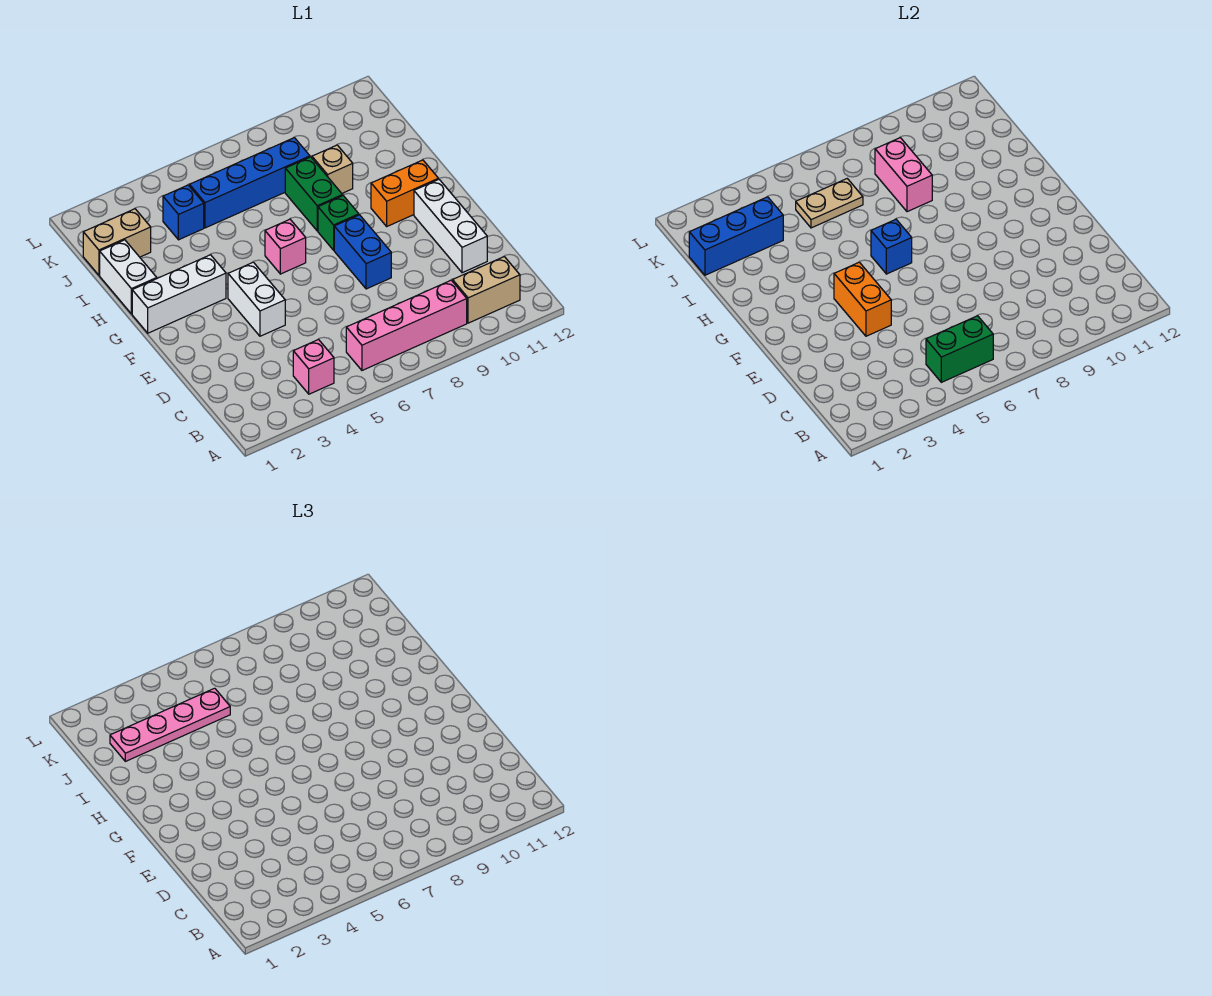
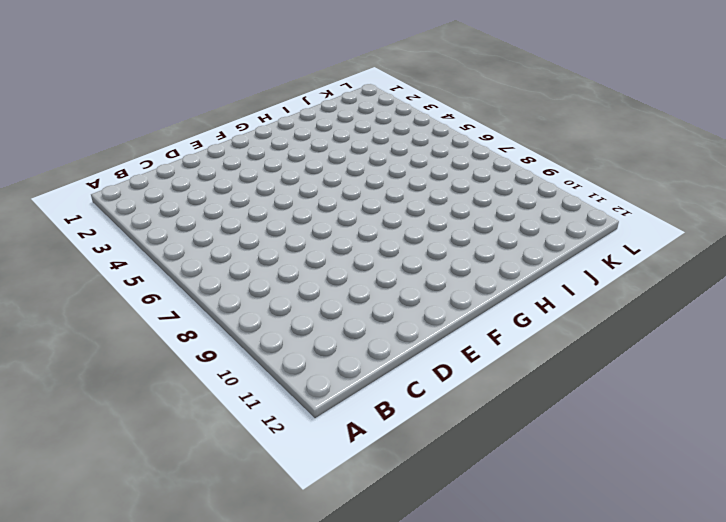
none -> pink 1x1 brick [293,340,334,394]
none -> pink 1x4 brick [346,280,467,370]
none -> tan 1x2 brick [453,257,520,323]

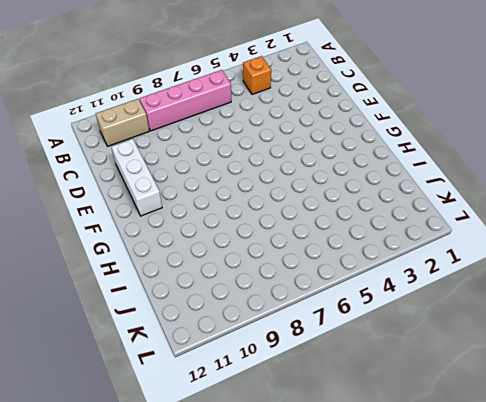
orange 1x1 brick [243,56,271,94] -> pink 1x1 brick [293,340,334,394]
none -> white 1x2 brick [228,262,285,336]
none -> blue 1x2 brick [334,215,391,289]
none -> white 1x3 brick [132,255,226,333]

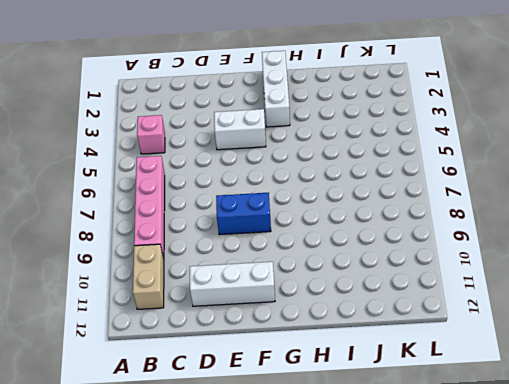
none -> pink 1x1 brick [265,219,306,274]
none -> green 1x1 brick [318,196,359,250]
none -> orange 1x2 brick [371,160,438,226]

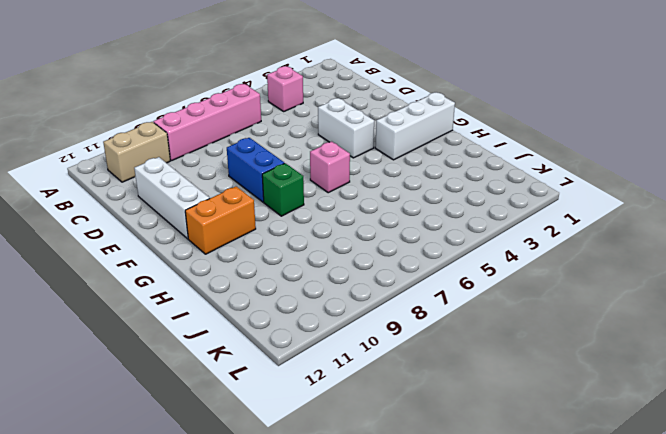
none -> white 1x2 brick [100,240,157,314]
none -> green 1x2 brick [285,157,343,231]
none -> tan 1x1 brick [312,145,353,193]

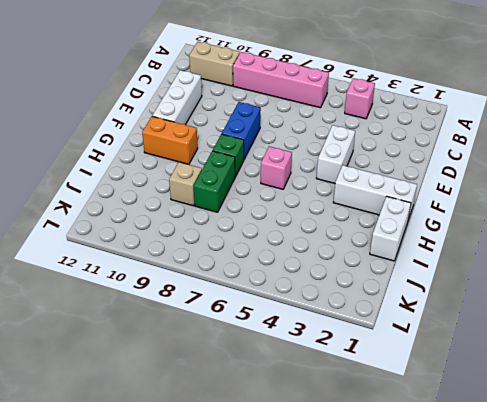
none -> tan 1x2 brick [83,209,151,275]
none -> blue 1x1 brick [163,185,204,240]
none -> blue 1x4 brick [190,138,310,228]

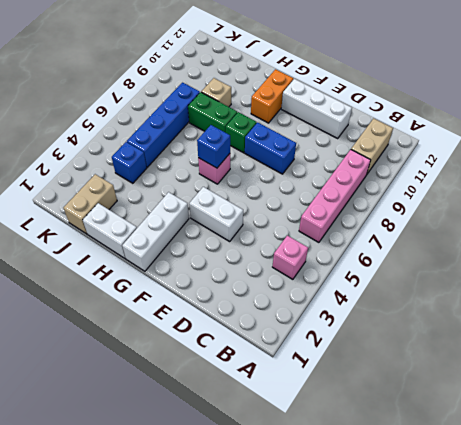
none -> green 1x2 brick [926,316,993,382]
none -> orange 1x2 brick [834,262,891,336]
none -> pink 1x2 brick [875,138,932,212]

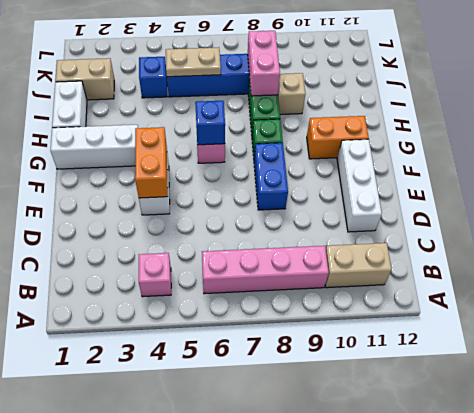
none -> green 1x2 brick [926,316,993,382]
none -> blue 1x3 brick [689,197,783,275]
none -> pink 1x4 plate [110,688,230,761]

